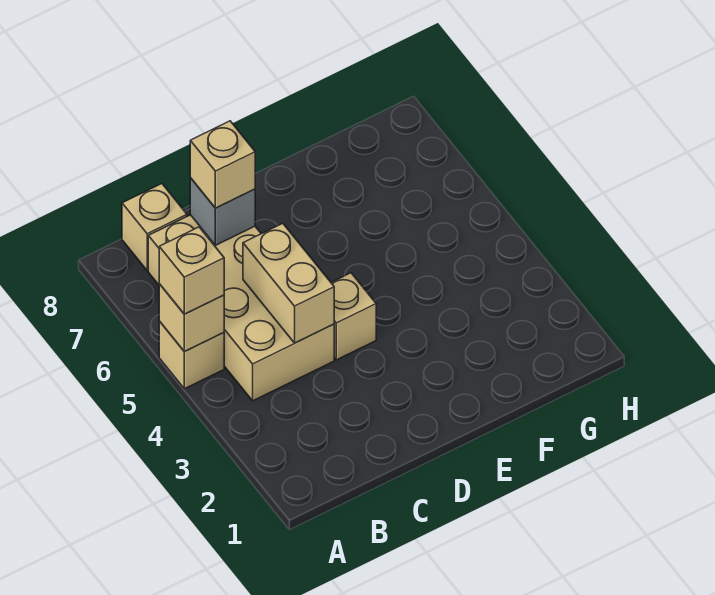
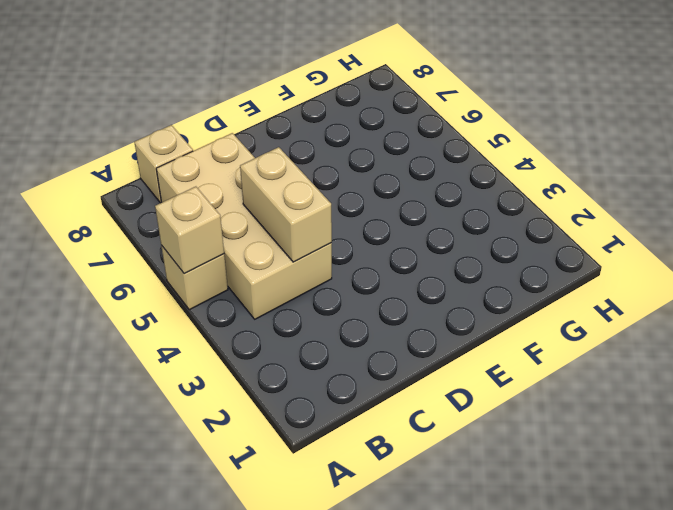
none -> tan 1x1 brick [331,273,376,360]
none -> grey 1x1 brick [190,178,255,245]

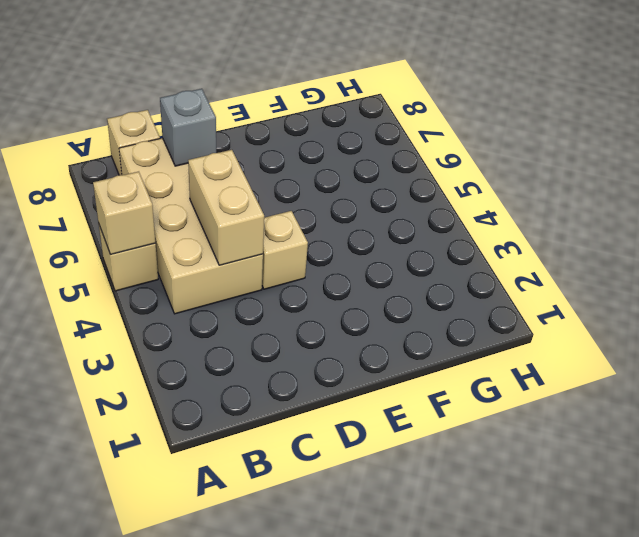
none -> tan 1x1 brick [159,227,224,314]
none -> tan 1x1 brick [190,121,255,208]

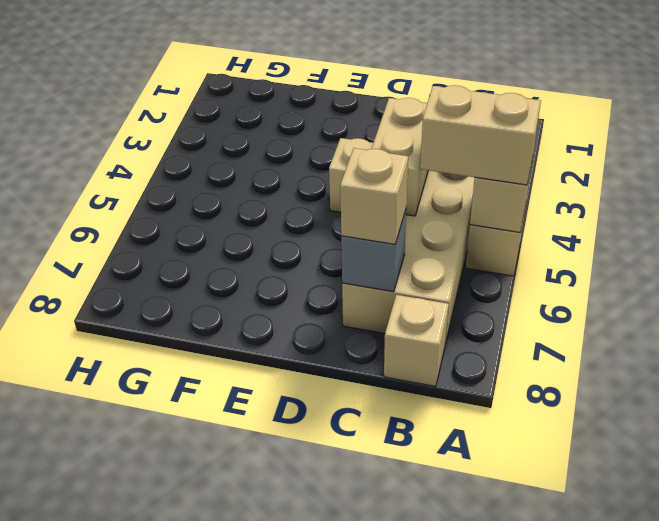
tan 1x2 brick [420,85,541,185] -> tan 1x1 brick [159,227,224,314]

